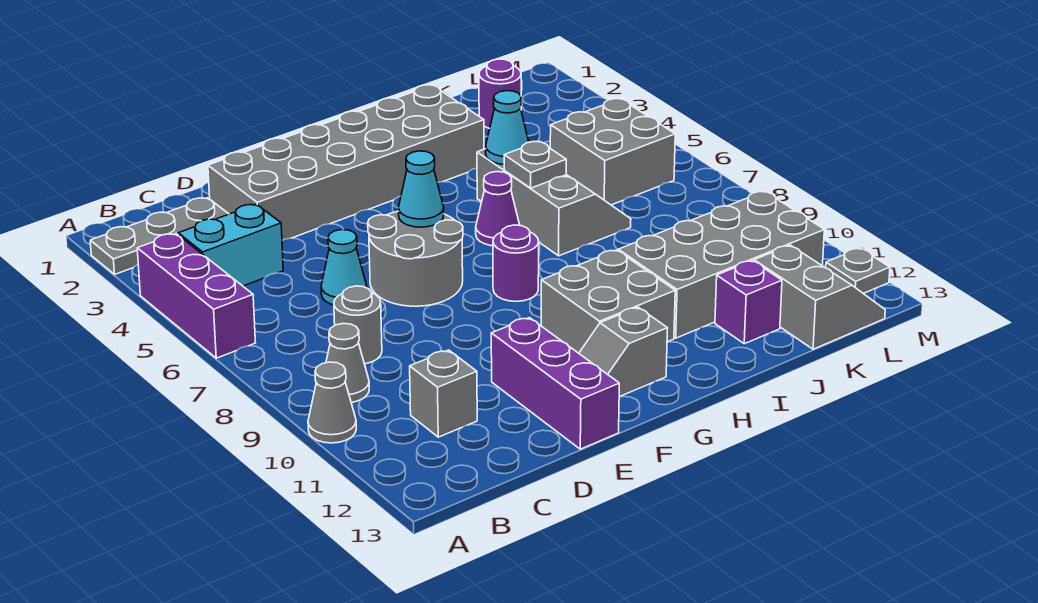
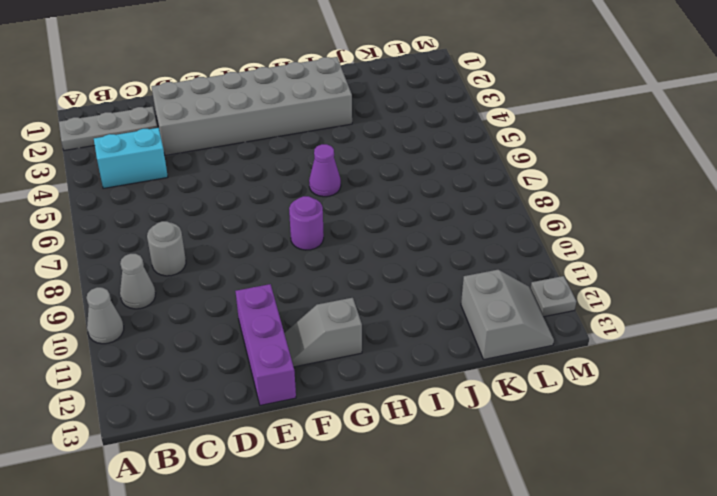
none -> purple 1x3 brick [137,234,255,358]
none -> grey 1x1 brick [410,350,477,437]
none -> cyan 1x1 cone [321,230,367,305]

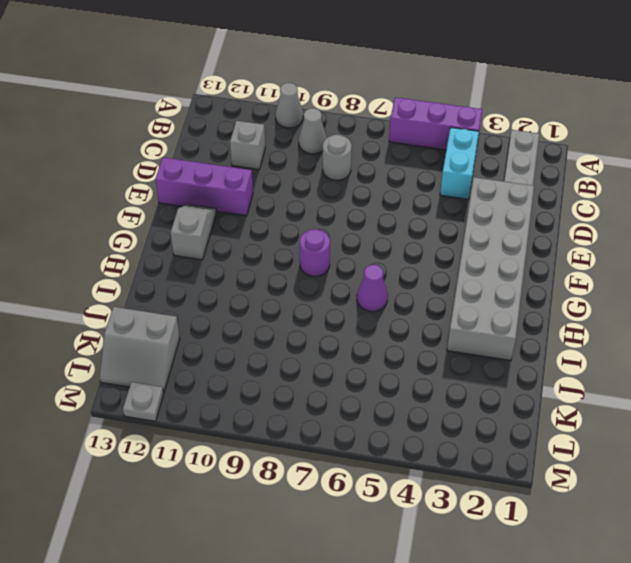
none -> cyan 1x1 cone [321,230,367,305]
none -> grey 2x2 round brick [368,211,463,306]
none -> grey 2x2 brick [541,250,675,353]

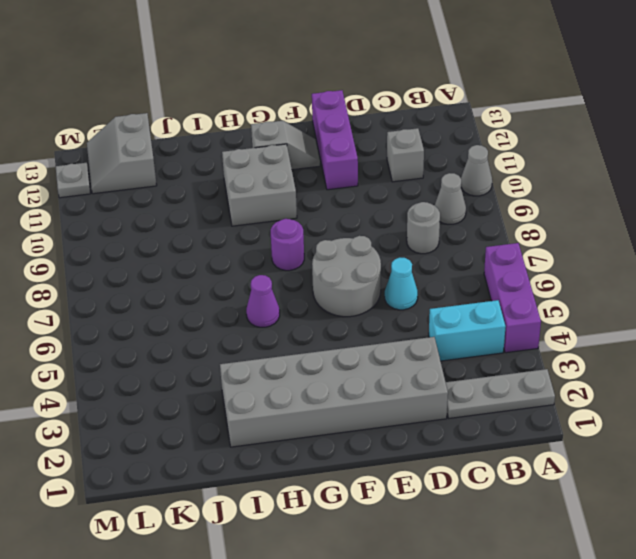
none -> grey 2x3 slope [477,149,631,256]
none -> grey 2x4 brick [618,191,824,338]
none -> purple 1x1 brick [715,261,782,344]

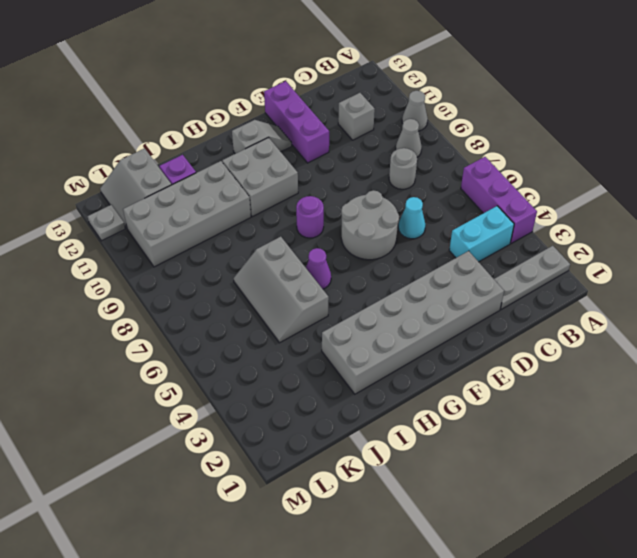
none -> purple 1x1 round brick [479,59,521,128]
none -> grey 2x2 brick [550,99,675,205]
none -> cyan 1x1 cone [398,151,444,227]

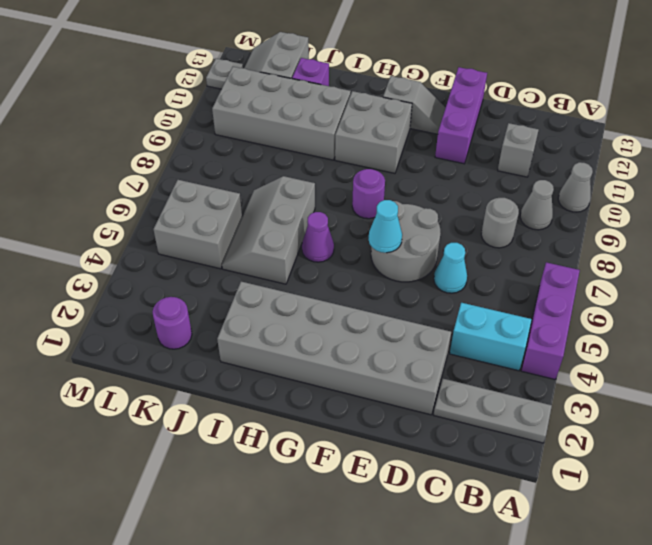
none -> cyan 1x1 cone [486,91,529,165]
none -> grey 1x1 plate [504,141,566,188]

